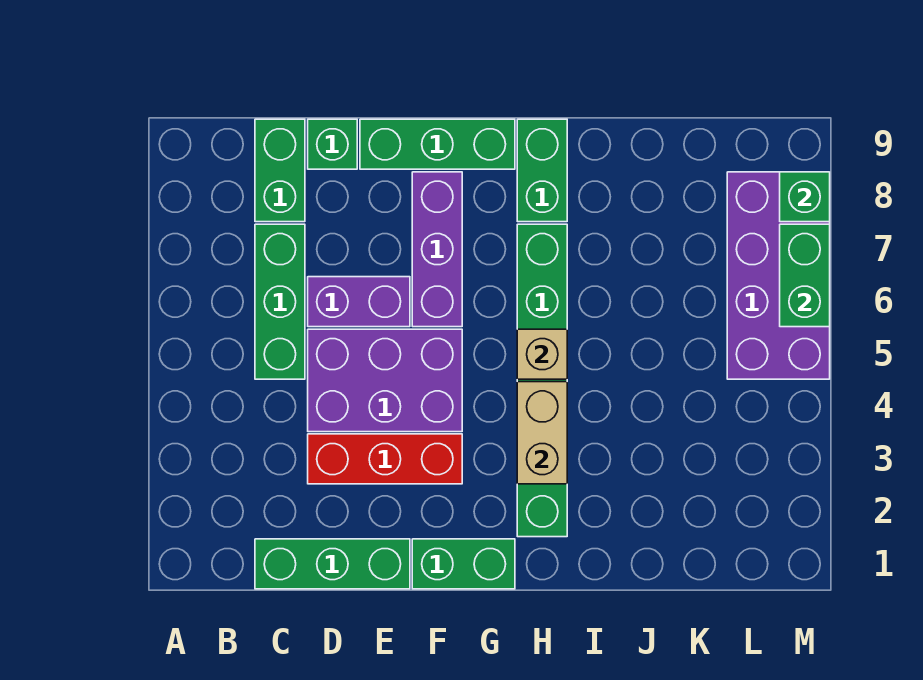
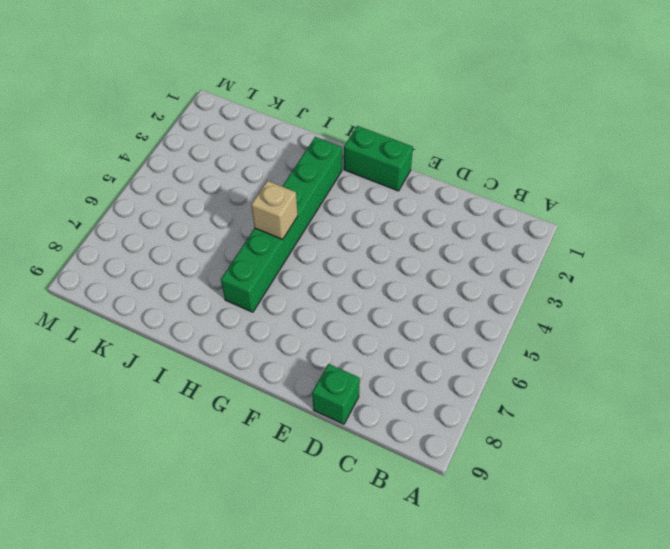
none -> green 1x3 brick [255,539,410,589]
none -> green 1x3 brick [255,224,305,379]
none -> green 1x2 brick [255,119,305,222]

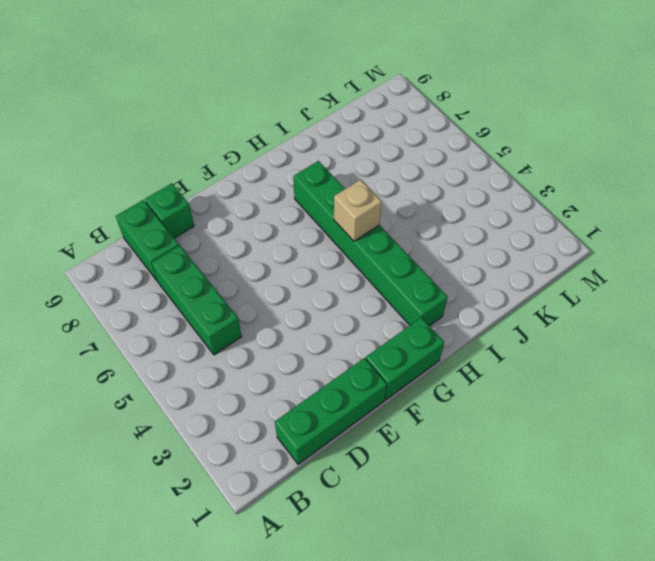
none -> red 1x3 brick [308,434,462,484]
none -> purple 2x3 brick [308,329,462,432]
none -> purple 1x2 brick [308,277,410,327]

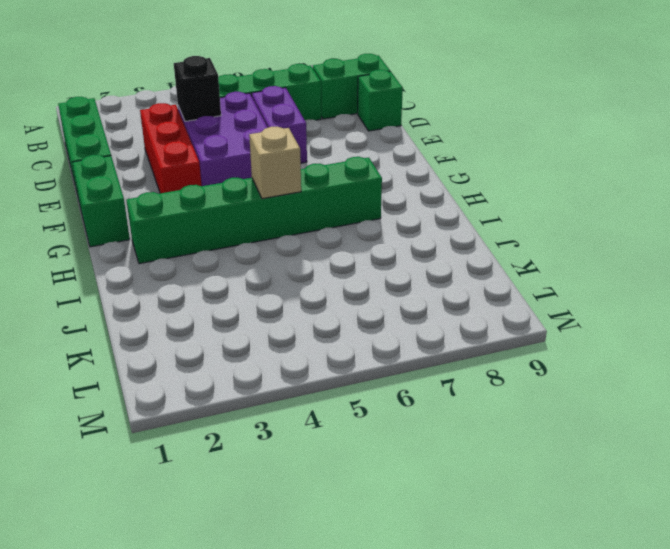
black 1x1 brick [174,56,221,121] -> none
none -> green 1x3 brick [360,119,515,169]
none -> purple 1x3 brick [412,172,462,327]
none -> green 1x2 brick [517,119,567,222]

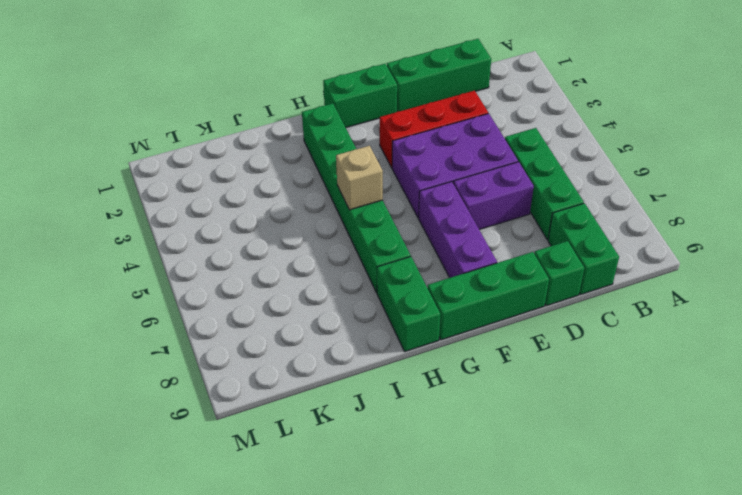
none -> purple 2x4 brick [727,172,830,379]
none -> tan 1x2 brick [517,382,567,484]
none -> green 1x2 brick [780,224,830,327]

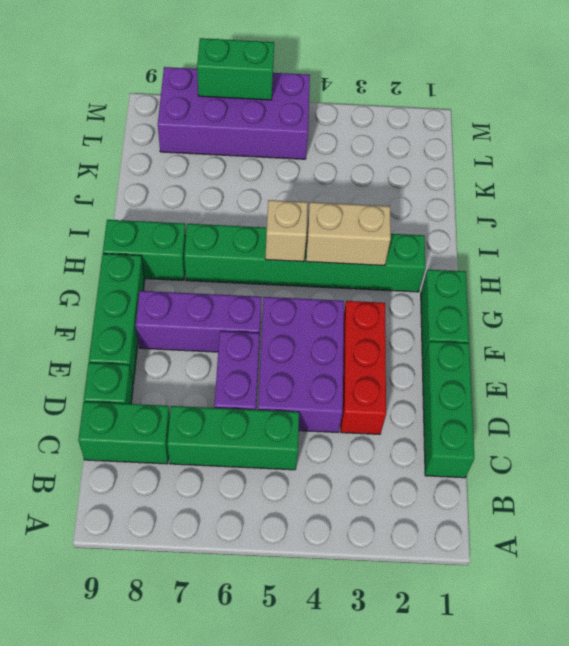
none -> green 1x1 brick [780,172,830,222]

